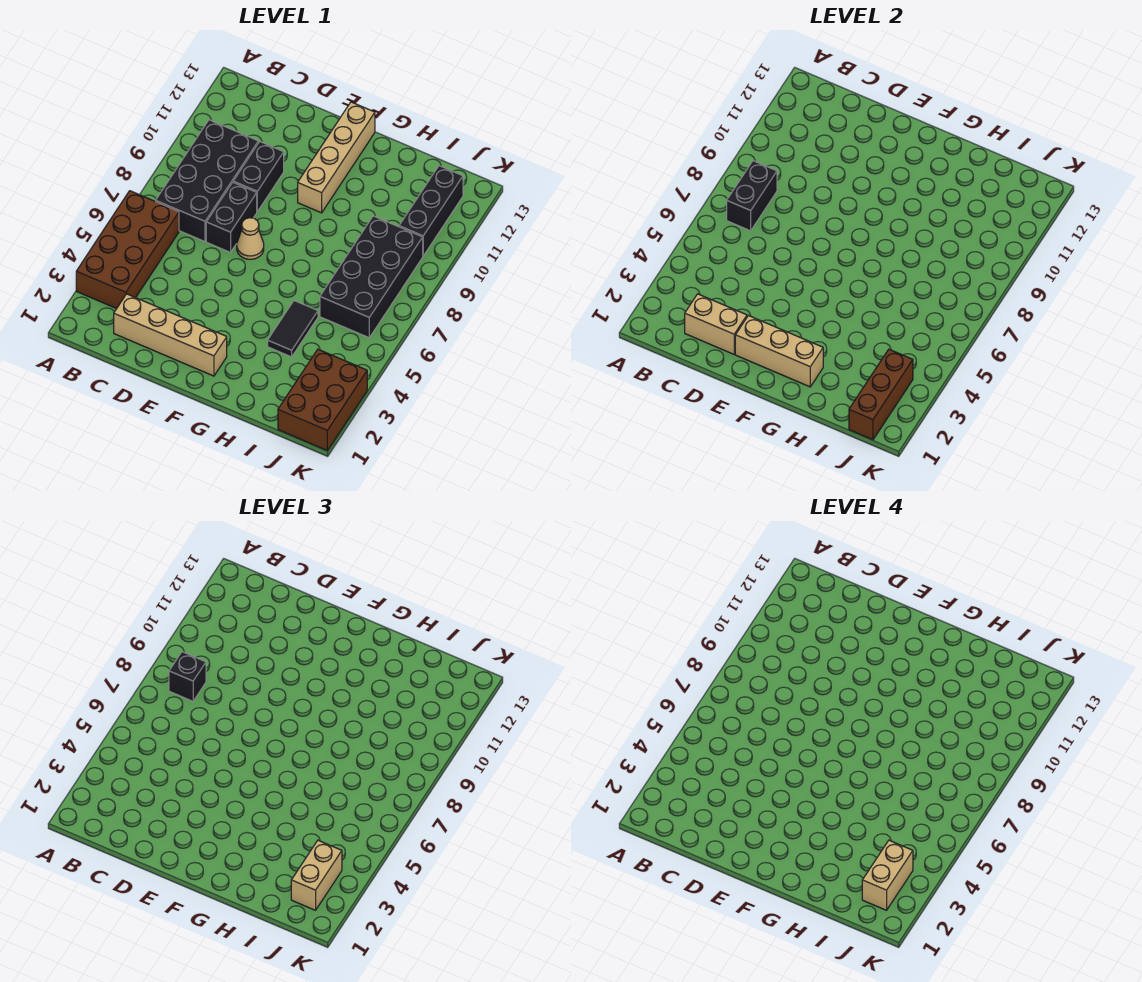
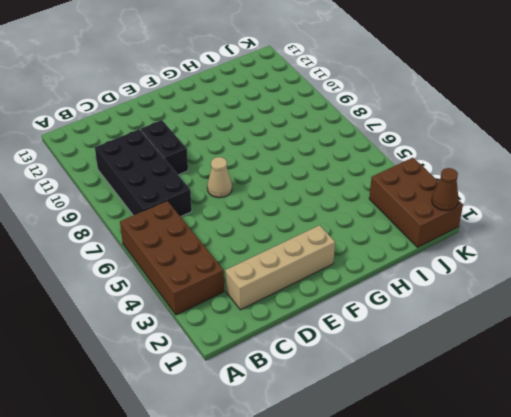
brown 1x1 cone [432,168,458,211] -> none
none -> black 1x2 brick [206,183,257,252]
none -> tan 1x4 brick [298,102,375,213]
none -> black 1x2 tile [268,301,318,357]

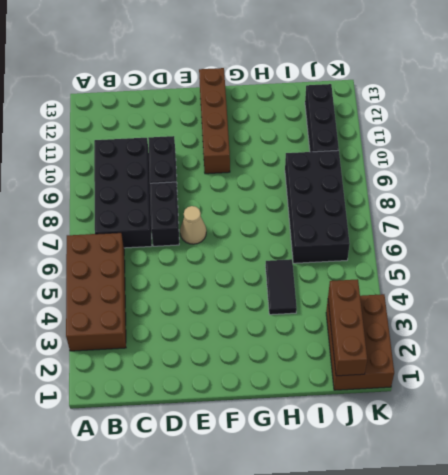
brown 1x4 brick [199,68,230,174] -> tan 1x4 brick [298,102,375,213]
none -> tan 1x4 brick [114,294,227,376]
none -> black 1x2 brick [727,161,777,231]
none -> tan 1x2 brick [685,294,747,354]

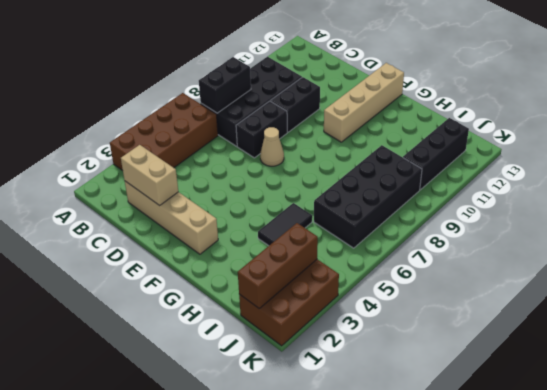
none -> tan 1x3 brick [735,316,823,387]
none -> black 1x1 brick [169,652,206,701]
none -> tan 1x2 brick [291,840,342,910]

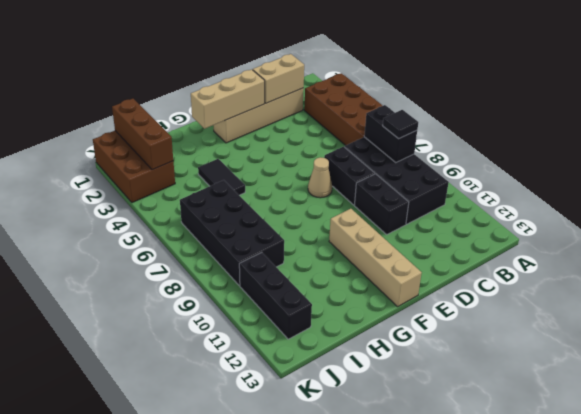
black 1x1 tile [383,110,418,139] -> black 1x1 brick [169,652,206,701]
none -> tan 1x2 brick [291,840,342,910]
none -> tan 1x2 brick [862,840,913,910]

